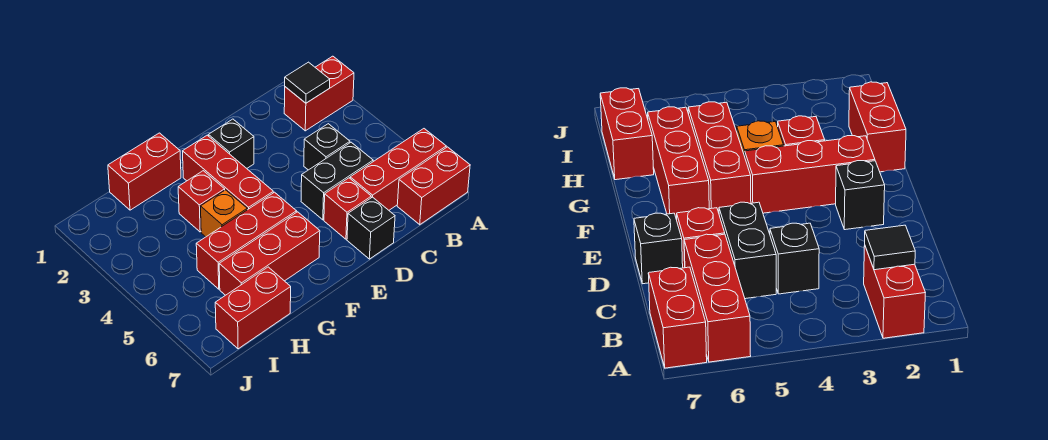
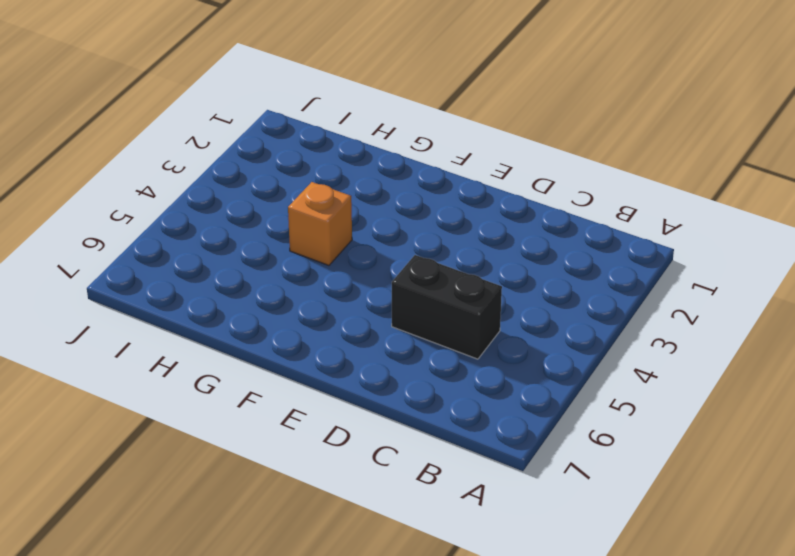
none -> red 1x2 brick [284,56,354,131]
none -> red 1x3 brick [350,129,446,210]
none -> red 1x2 brick [397,147,470,225]

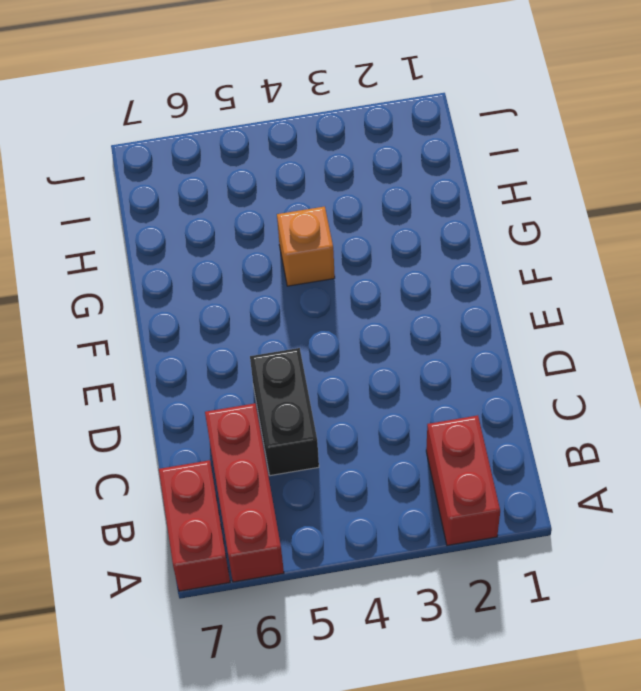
none -> black 1x1 brick [304,124,350,170]
none -> red 1x1 brick [324,178,371,239]
none -> black 1x1 brick [347,197,395,259]

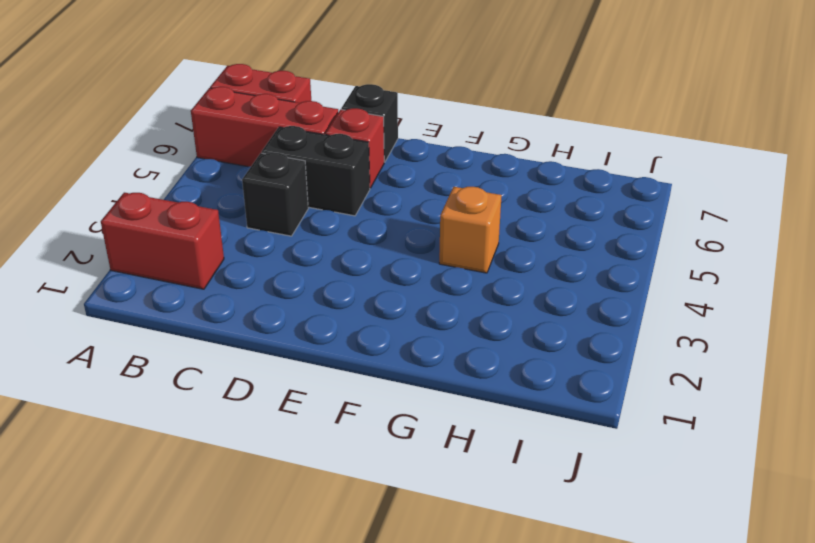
none -> black 1x1 brick [209,119,254,168]
none -> red 1x3 brick [183,135,273,210]
none -> red 1x3 brick [196,192,296,289]

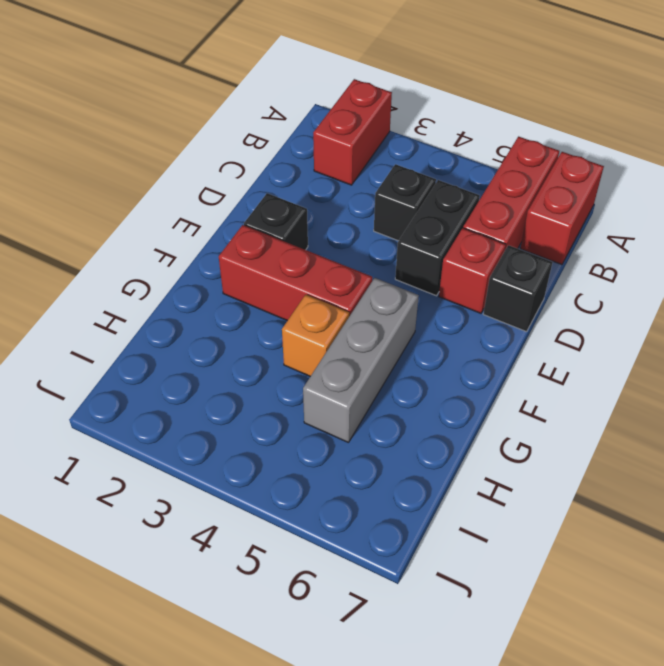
grey 1x3 brick [303,278,419,443] -> red 1x3 brick [196,192,296,289]
none -> red 1x3 brick [219,212,320,295]
none -> red 1x2 brick [108,133,181,210]
none -> red 1x1 brick [178,171,225,232]

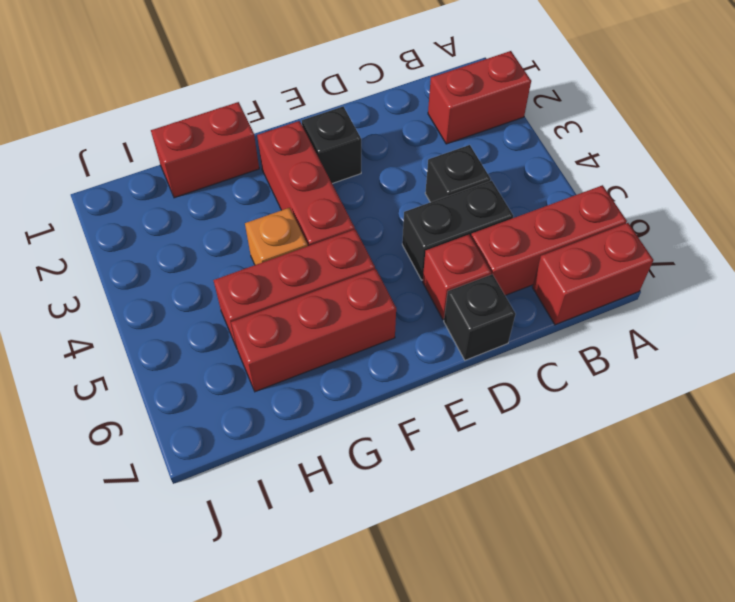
none -> red 1x1 brick [178,171,225,232]
none -> red 1x2 brick [215,267,291,349]
none -> black 1x1 tile [285,62,330,103]

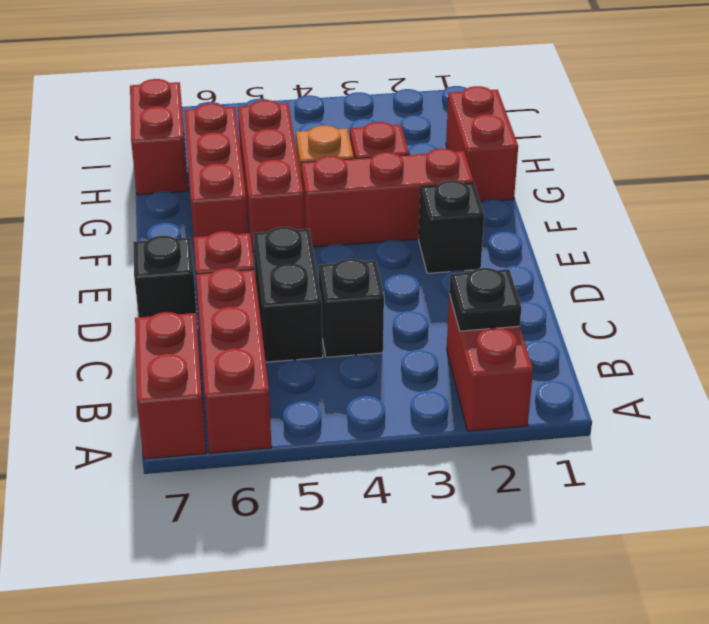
black 1x1 plate [449,268,521,331] -> black 1x1 tile [285,62,330,103]

